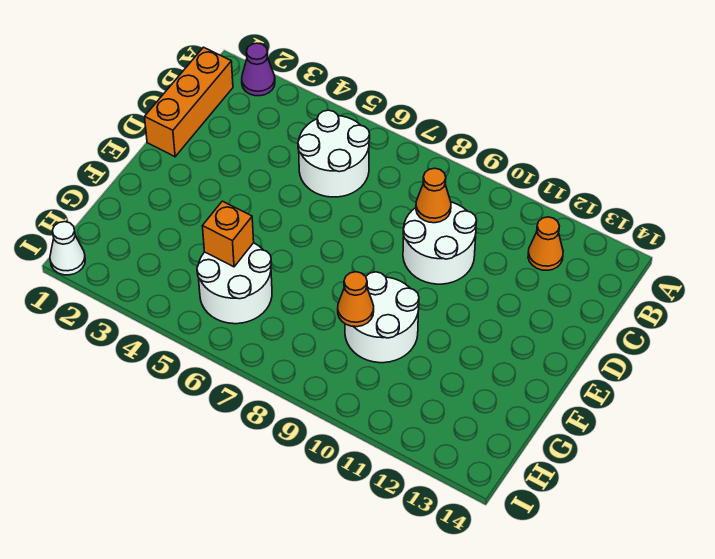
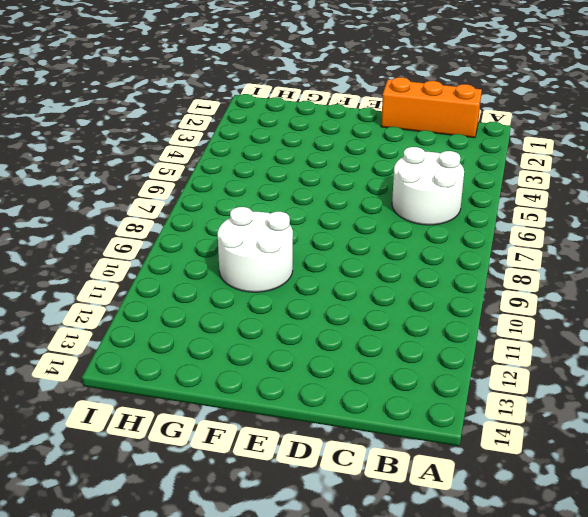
none -> purple 1x1 cone [242,43,275,96]
none -> orange 1x1 cone [528,217,563,270]

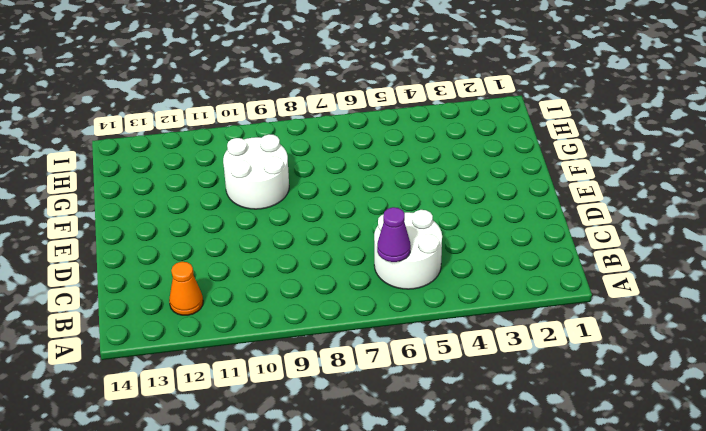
purple 1x1 cone [377,207,411,262] -> purple 1x1 cone moved to [242,43,275,96]
none -> orange 1x3 brick [145,47,233,157]
none -> white 2x2 round brick [403,202,477,284]

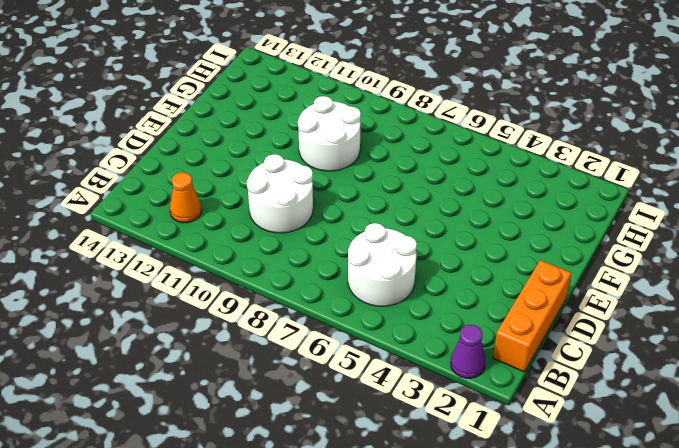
none -> white 2x2 round brick [197,243,272,324]
none -> white 1x1 cone [50,222,85,275]

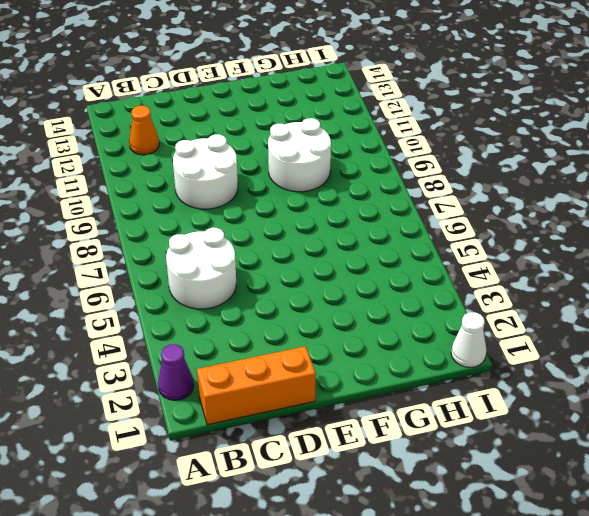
none -> white 2x2 round brick [197,243,272,324]
none -> orange 1x1 cone [416,168,451,223]

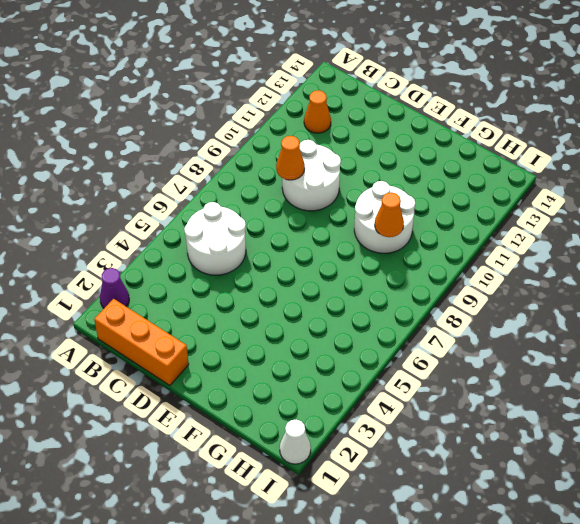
none -> white 2x2 round brick [197,243,272,324]
none -> orange 1x1 brick [203,201,254,267]

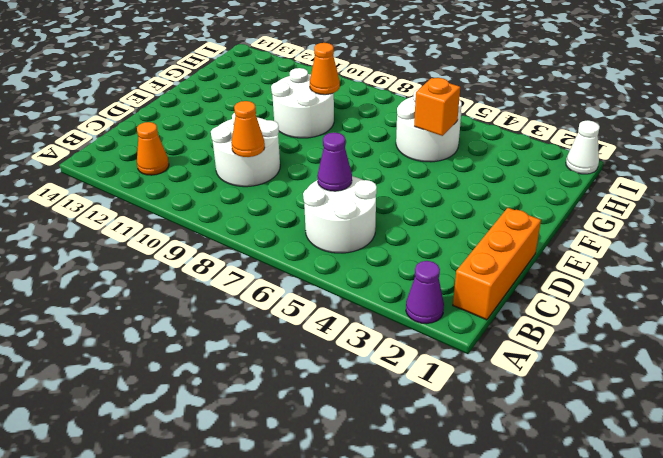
purple 1x1 cone [317,132,352,191] -> none

